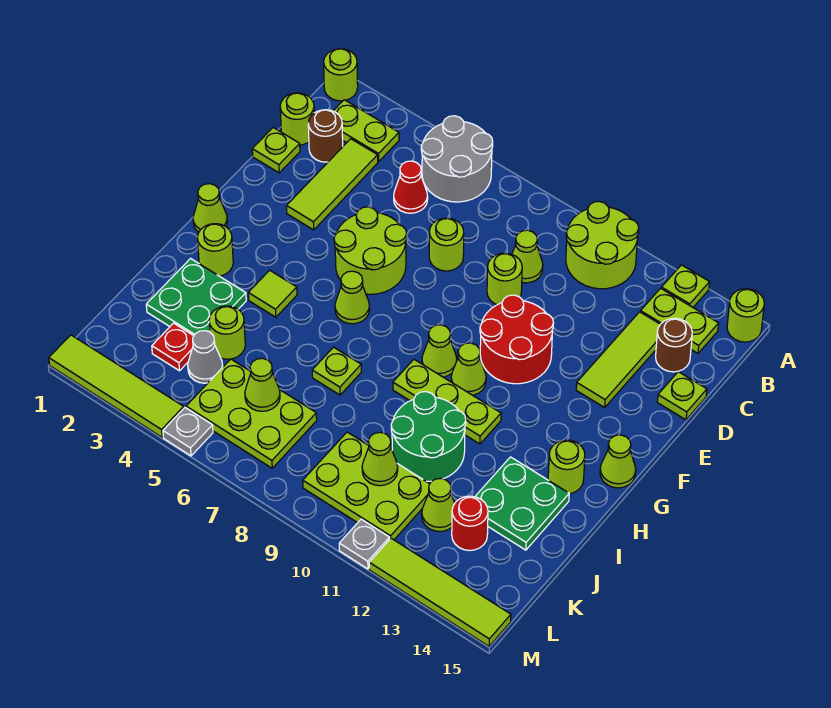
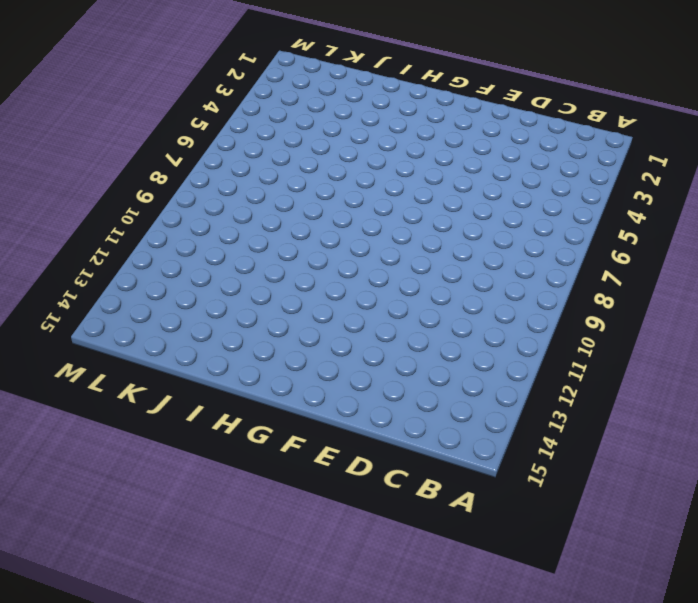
none -> lime 1x1 round brick [324,49,358,101]
none -> grey 2x2 round brick [421,116,493,202]
none -> lime 2x2 round brick [566,201,639,289]
none -> lime 1x1 plate [661,265,709,307]

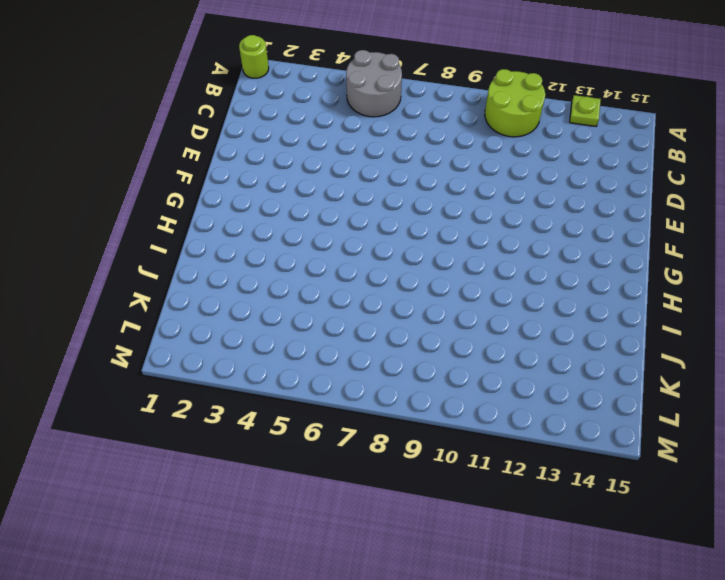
none -> lime 1x1 round brick [727,289,764,342]
none -> lime 1x2 plate [334,100,399,162]
none -> lime 1x2 plate [640,288,719,353]
none -> lime 1x1 round brick [280,93,314,145]

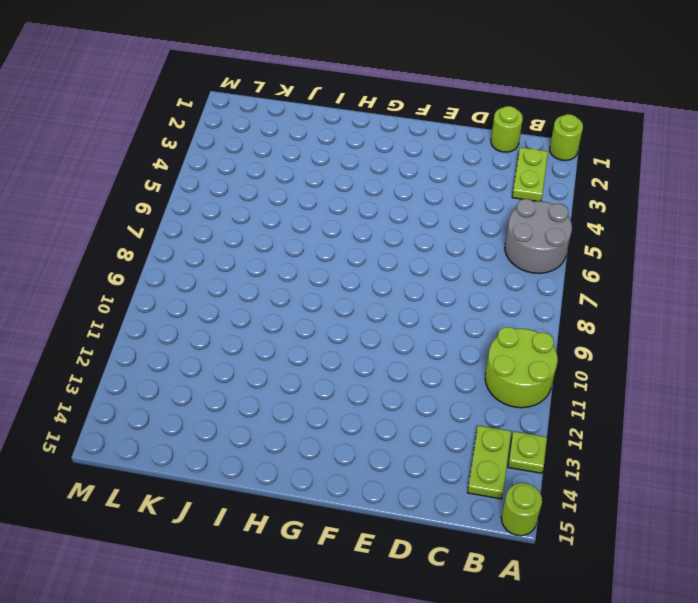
none -> brown 1x1 round brick [308,110,343,162]
none -> lime 1x3 tile [287,139,378,230]
none -> red 1x1 cone [394,161,428,213]
none -> lime 1x1 cone [512,230,543,283]

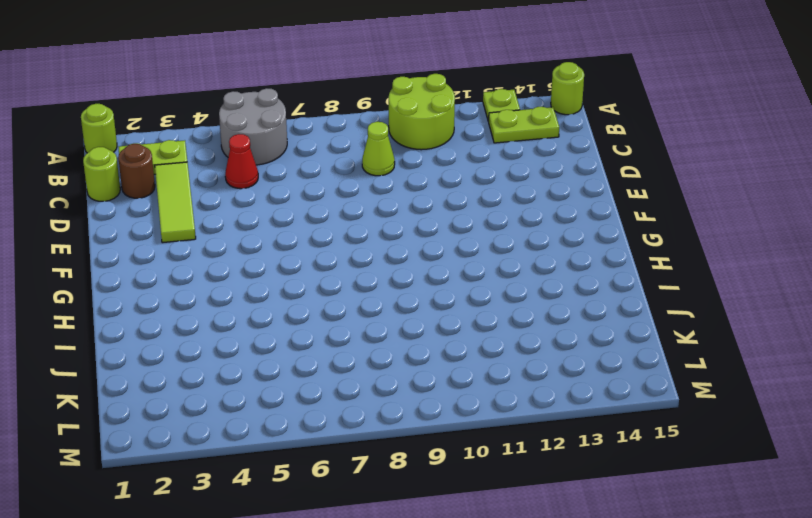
none -> lime 1x3 tile [576,312,660,407]
none -> brown 1x1 round brick [656,318,692,372]
none -> lime 1x1 plate [252,128,300,173]
none -> lime 1x1 round brick [429,218,464,271]

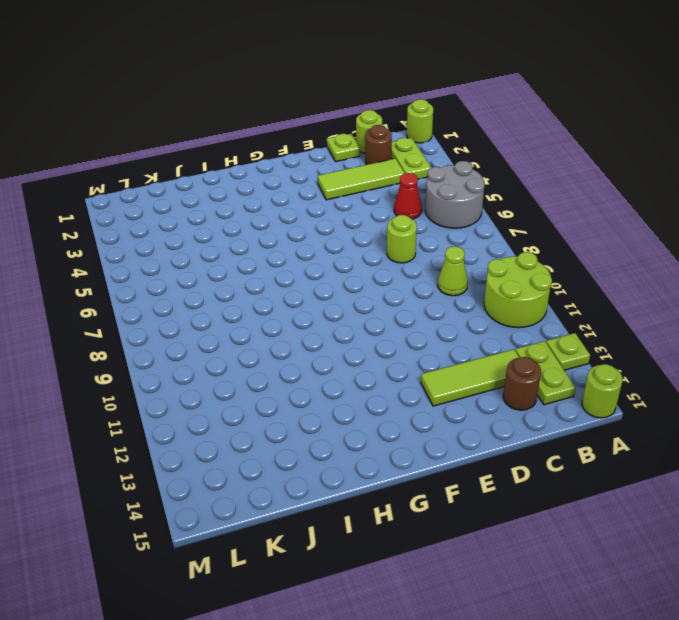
none -> lime 1x1 round brick [487,253,522,305]
none -> lime 1x1 plate [657,372,707,420]
none -> lime 2x2 round brick [334,207,407,294]
none -> red 2x2 round brick [480,295,554,384]

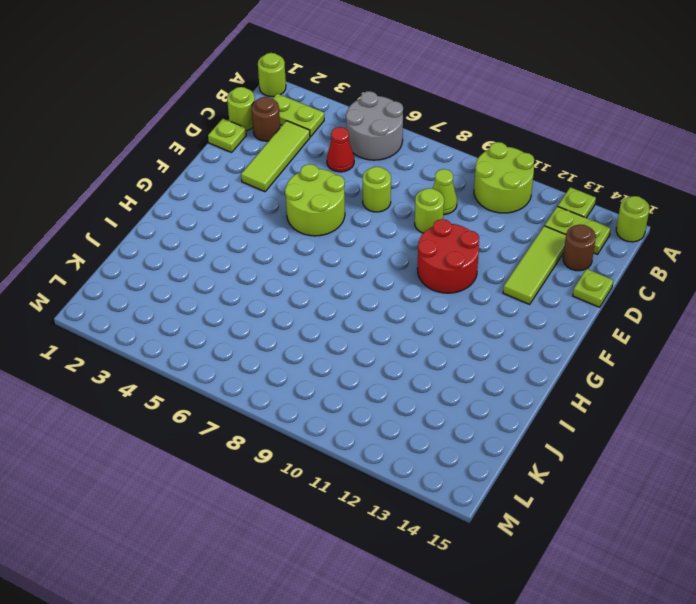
none -> lime 1x1 cone [193,184,227,232]
none -> lime 1x1 cone [335,271,370,324]
none -> lime 1x1 cone [422,325,457,377]
none -> lime 1x1 cone [451,343,486,395]

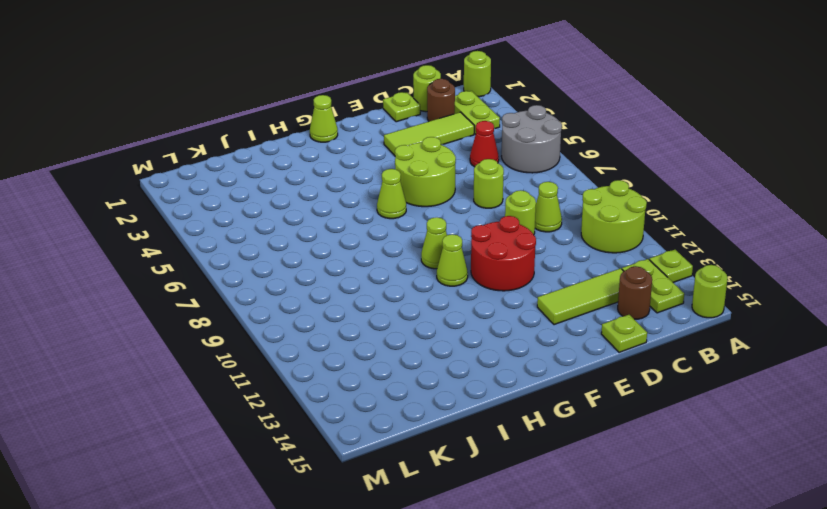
none -> lime 1x1 cone [600,435,636,488]
none -> lime 1x1 round brick [197,224,233,276]
none -> lime 1x1 tile [248,270,297,317]
none -> lime 1x3 plate [393,360,501,444]

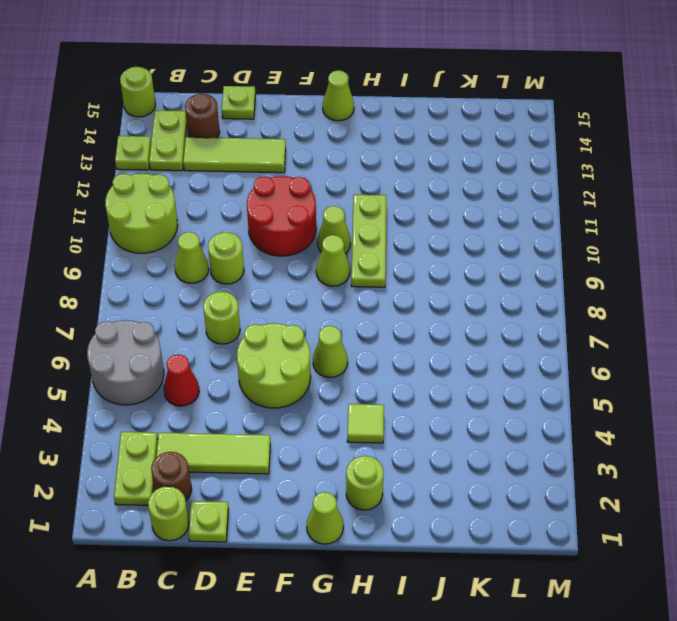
none -> lime 1x1 round brick [324,49,358,101]
none -> lime 1x1 round brick [548,440,585,494]
none -> green 2x2 plate [146,259,246,336]
none -> lime 1x1 plate [312,347,361,395]

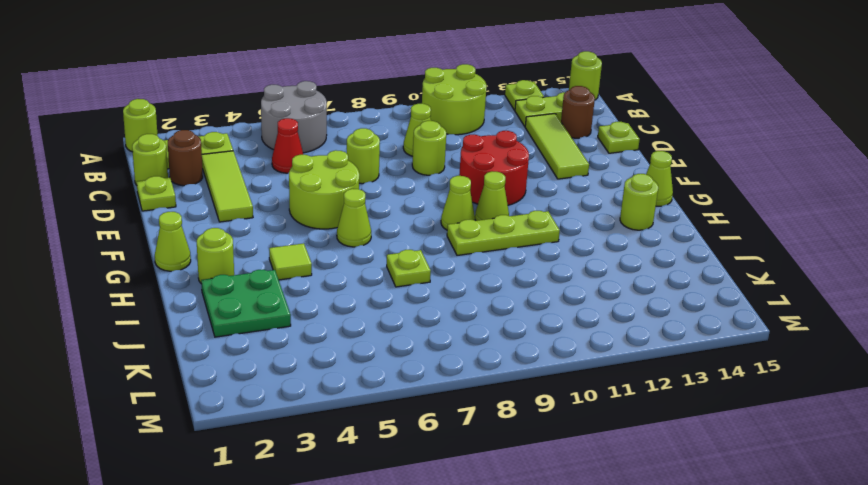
none -> green 2x2 round brick [391,392,466,481]
none -> green 2x2 plate [475,457,569,550]
none -> lime 1x1 round brick [209,306,245,359]
none -> red 1x1 plate [152,323,194,371]

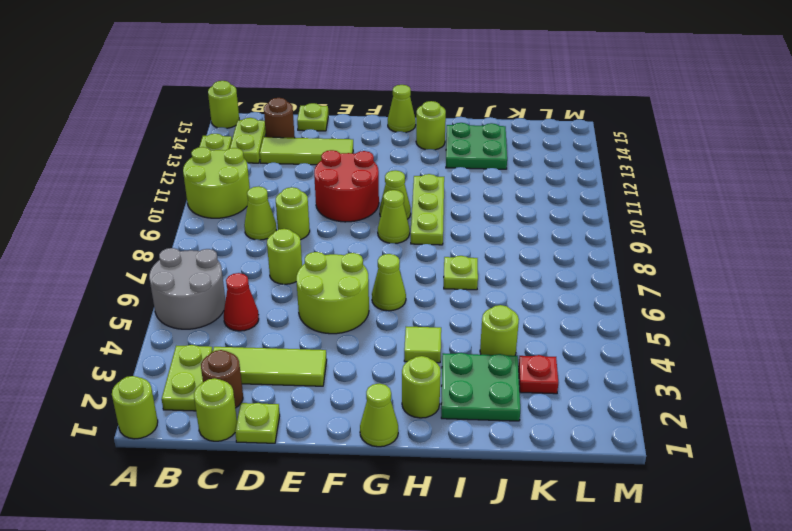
none -> green 2x2 round brick [391,392,466,481]
none -> grey 1x1 cone [188,331,223,383]
none -> lime 2x3 plate [186,359,317,468]
none -> lime 2x3 plate [303,432,430,540]

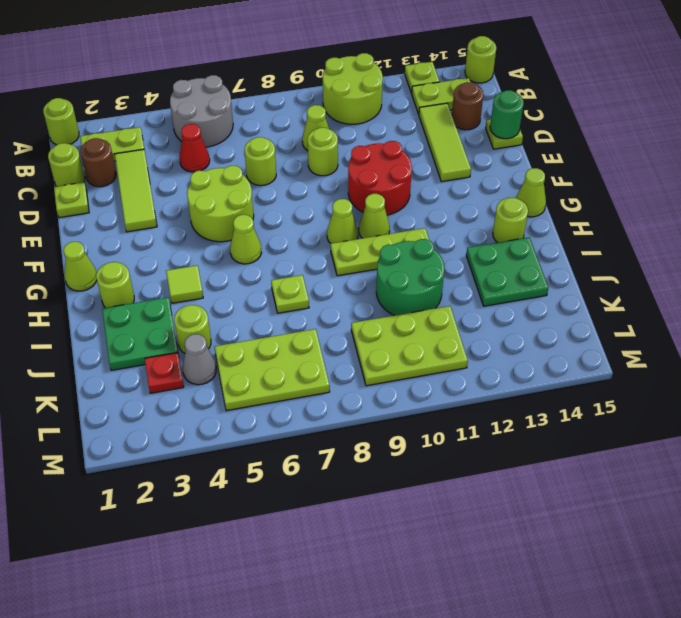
green 1x1 round brick [490,90,524,139] -> none
none -> lime 1x1 cone [422,479,455,532]
none -> red 1x1 round brick [452,496,488,551]
none -> lime 1x4 tile [49,335,184,437]
none -> grey 1x1 plate [163,408,213,456]

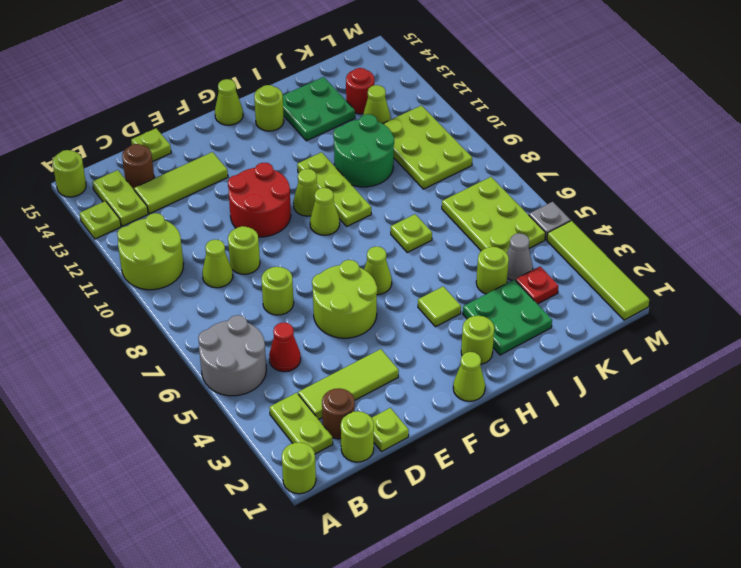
none -> grey 1x1 plate [339,519,390,569]
none -> lime 1x4 tile [369,538,511,646]
none -> lime 1x1 cone [245,358,280,411]
none -> lime 1x1 cone [362,433,398,486]

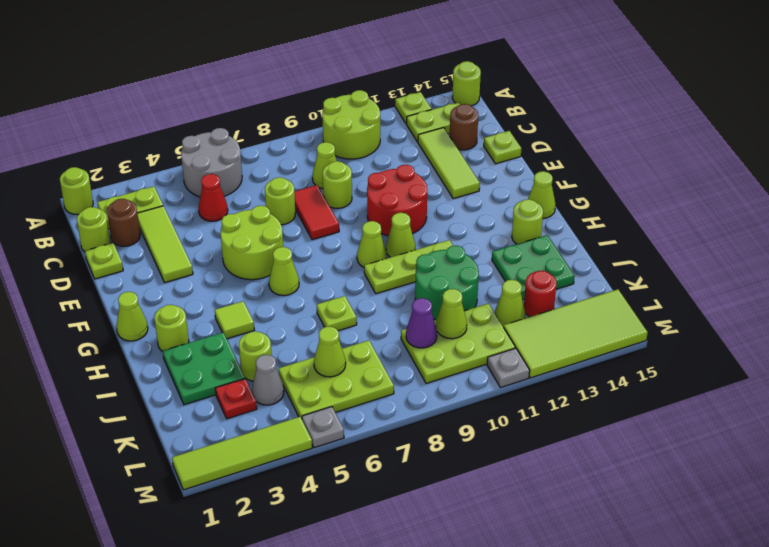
red 1x2 tile [294,185,339,240] -> none
purple 1x1 cone [406,298,437,348] -> none
lime 2x4 tile [504,289,648,378] -> lime 1x4 tile [369,538,511,646]

